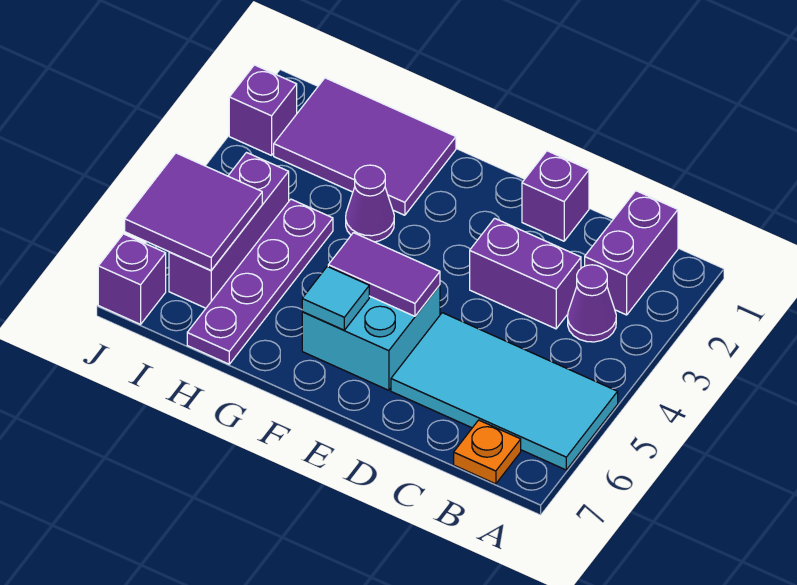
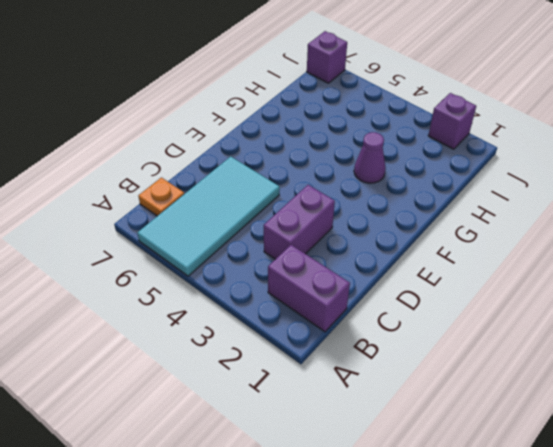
none -> purple 1x1 cone [568,265,616,342]
none -> purple 1x1 brick [522,151,589,241]
none -> cyan 2x2 brick [302,285,440,390]

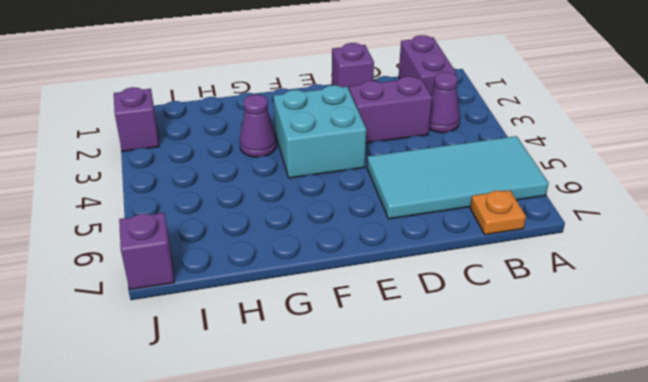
cyan 2x2 brick [273,85,366,178] -> cyan 2x2 brick moved to [302,285,440,390]
none -> purple 2x3 tile [274,78,456,215]
none -> purple 1x4 plate [187,199,333,364]
none -> purple 1x3 brick [169,153,289,308]

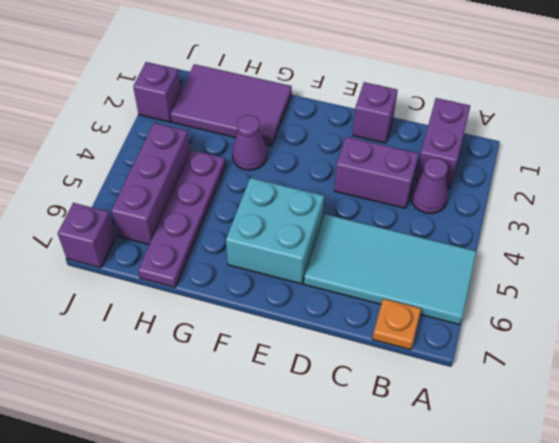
none -> purple 1x2 tile [328,233,440,316]
none -> cyan 1x1 tile [302,266,369,330]
none -> purple 2x2 tile [125,153,262,270]

